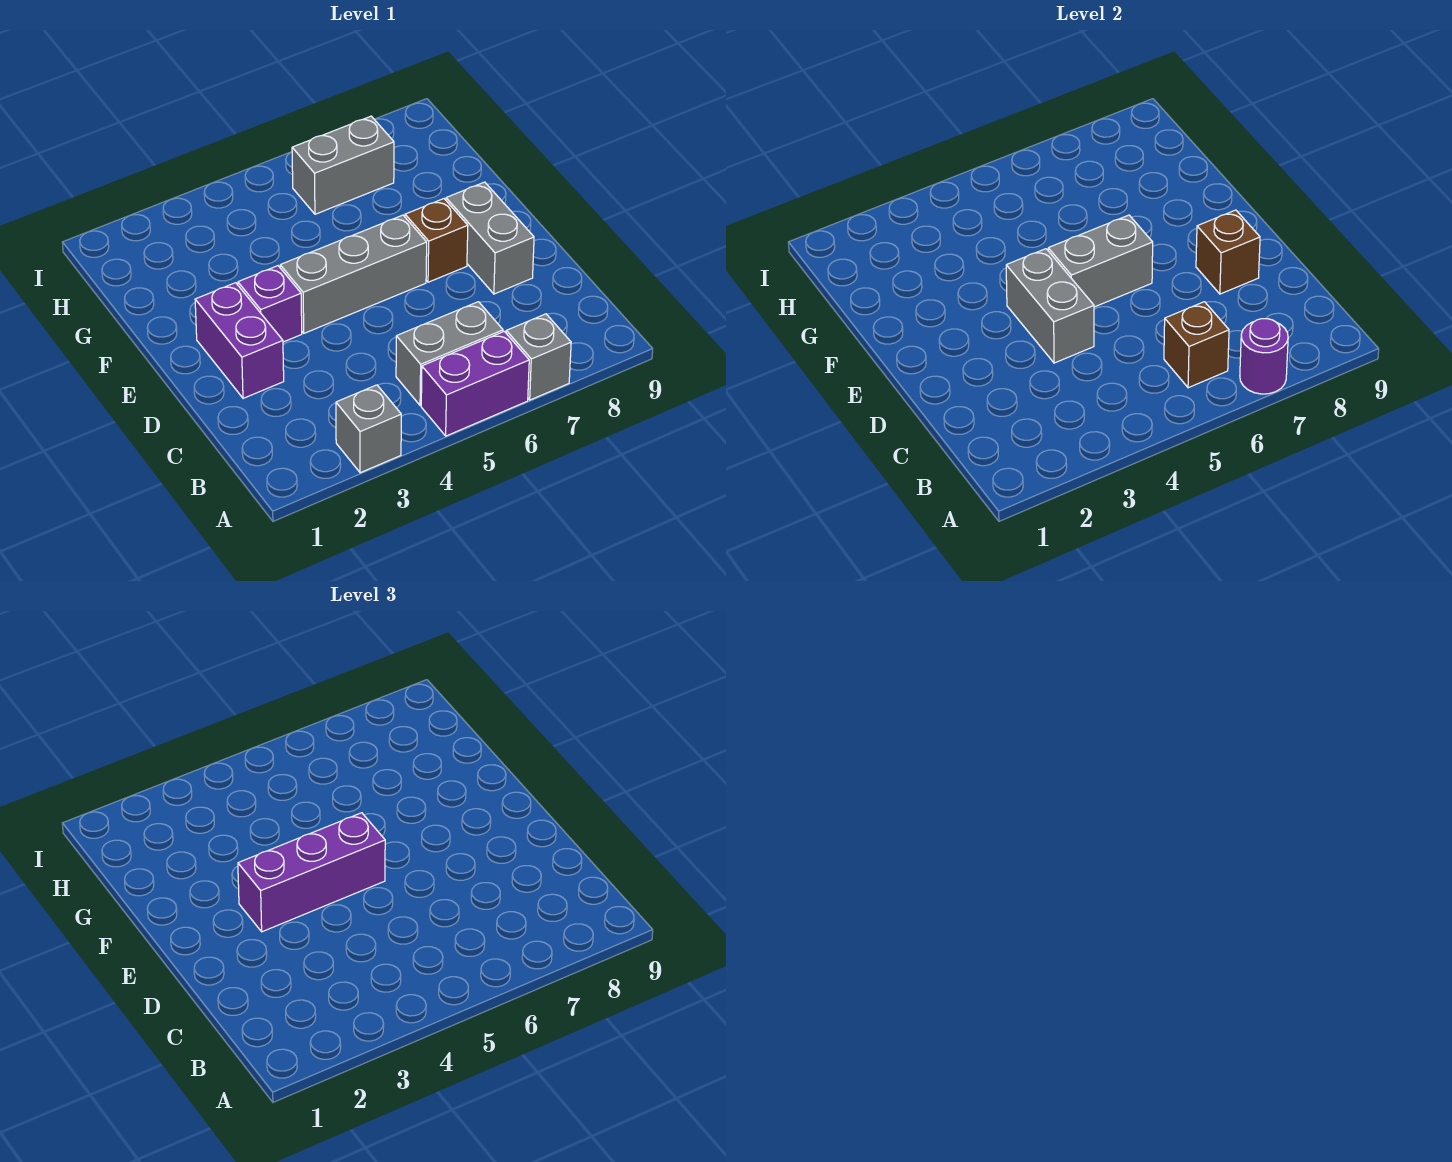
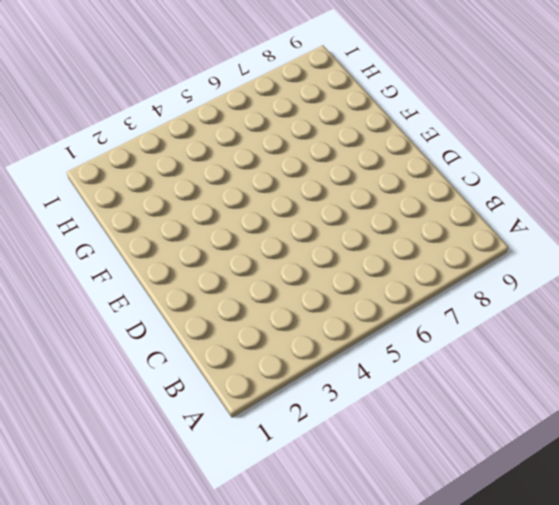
none -> grey 1x1 brick [336,385,401,473]
none -> purple 1x2 brick [421,331,529,436]
none -> grey 1x1 brick [506,314,571,400]

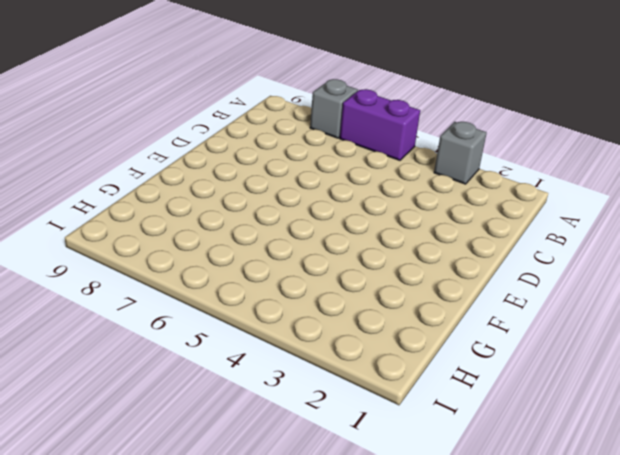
none -> grey 1x2 brick [396,302,503,406]
none -> purple 1x2 brick [195,283,284,398]
none -> grey 1x2 brick [446,182,534,294]

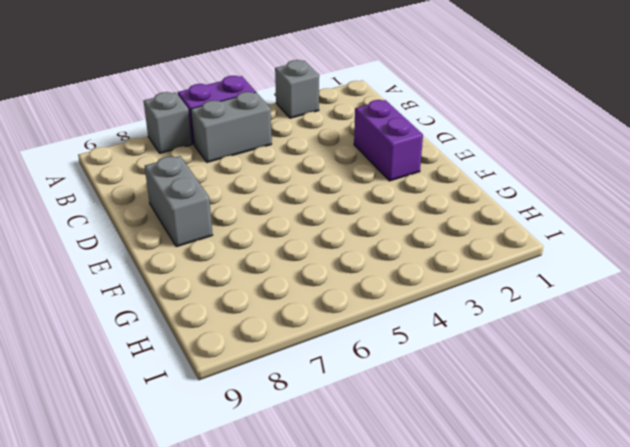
none -> purple 1x1 brick [238,266,302,342]
none -> grey 1x3 brick [280,215,427,333]
none -> brown 1x1 brick [405,199,468,282]

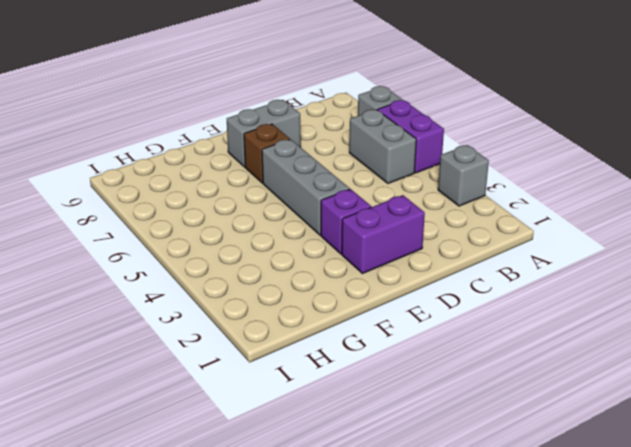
none -> grey 1x2 brick [292,116,394,214]
none -> purple 1x1 round brick [1240,319,1288,394]
none -> brown 1x1 brick [1164,302,1229,388]

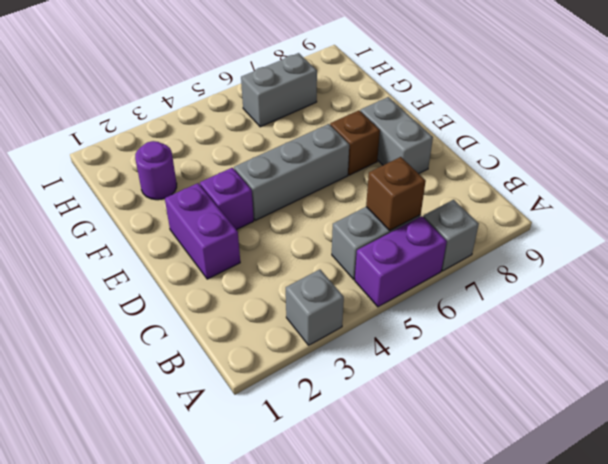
purple 1x1 round brick [135,141,177,200] -> purple 1x1 round brick moved to [1240,319,1288,394]
none -> grey 1x2 brick [1006,249,1094,363]
none -> brown 1x1 brick [1196,210,1260,294]
none -> grey 1x2 brick [1048,215,1153,307]

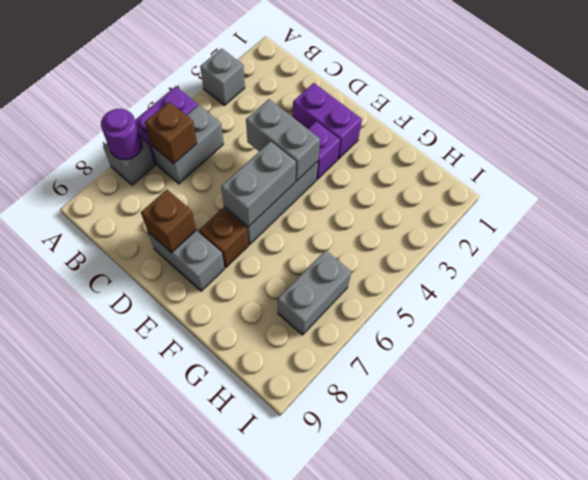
none -> purple 1x3 brick [238,813,385,932]

